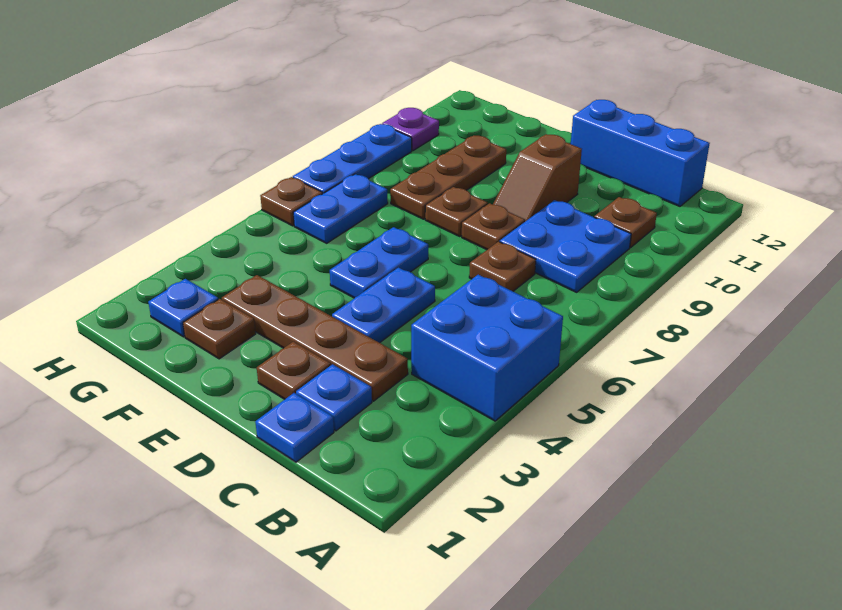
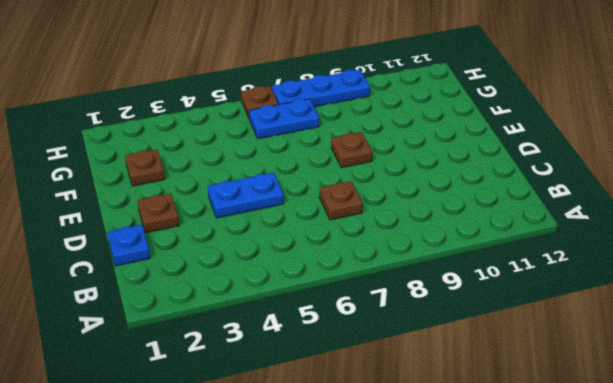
none -> blue 2x2 brick [411,275,563,421]
none -> blue 2x2 plate [500,200,631,292]
none -> brown 1x1 plate [594,197,657,247]

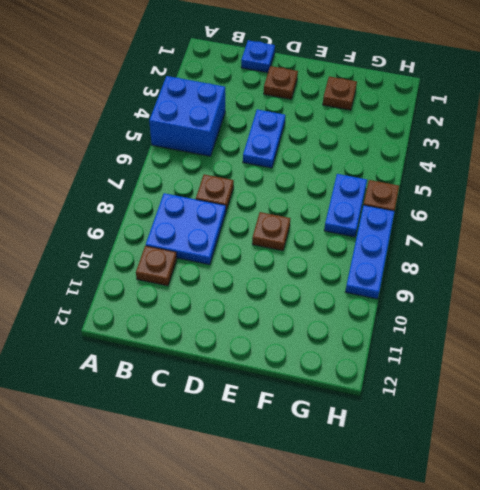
none -> blue 1x3 brick [571,100,710,206]
none -> blue 1x1 plate [296,364,372,431]
none -> brown 1x4 plate [222,275,408,401]

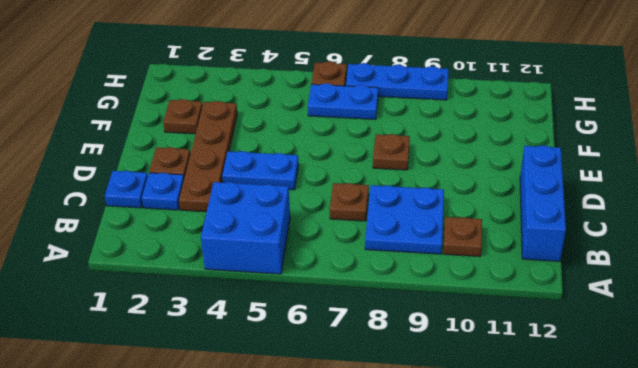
none -> brown 1x1 plate [462,203,525,250]
none -> brown 1x2 slope [493,134,582,221]
none -> blue 1x2 plate [330,227,428,298]

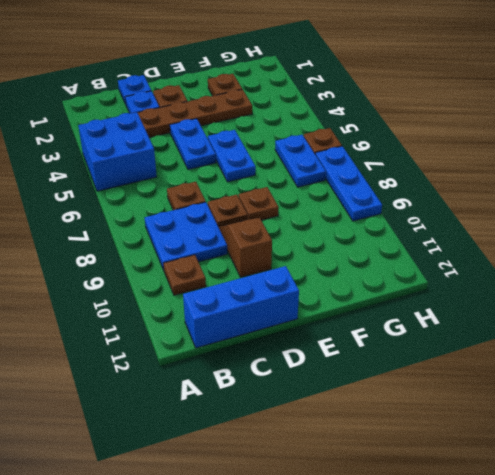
none -> brown 1x3 plate [390,135,506,219]
none -> blue 1x1 plate [148,279,218,337]
none -> purple 1x1 plate [382,108,439,151]

